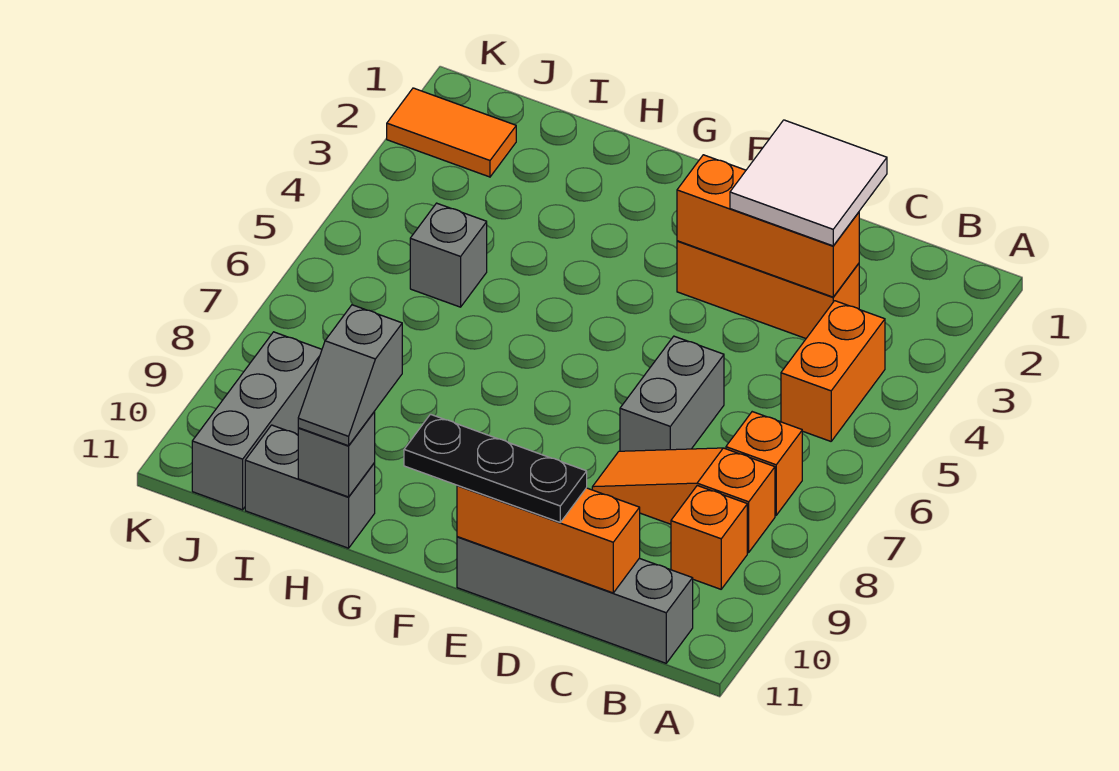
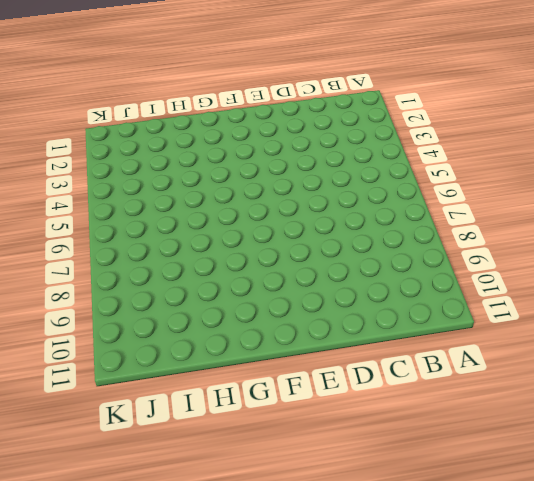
none -> orange 1x2 brick [781,301,885,441]
none -> orange 1x1 brick [726,412,802,515]
none -> orange 1x3 slope [592,448,775,552]

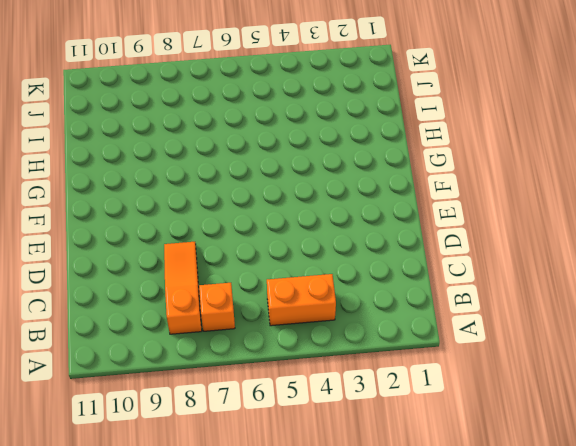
none -> orange 1x1 brick [671,486,747,589]
none -> grey 1x4 brick [457,537,693,663]
none -> orange 1x3 brick [677,241,859,338]

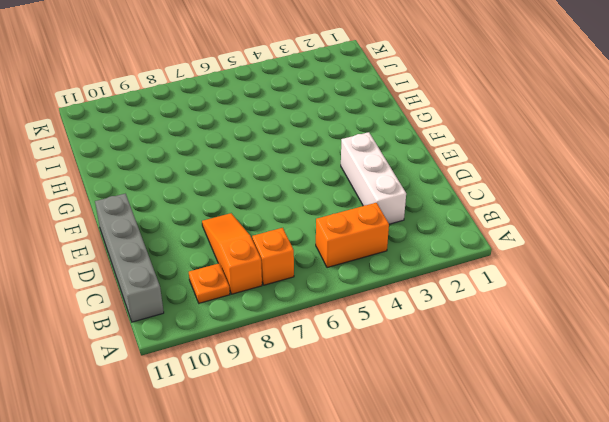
orange 1x1 plate [189,263,230,303] -> orange 1x1 brick [671,486,747,589]
white 1x3 brick [341,132,406,224] -> orange 1x3 brick [677,241,859,338]
none -> grey 1x2 brick [620,336,724,451]
none -> grey 1x2 brick [245,425,375,548]
none -> grey 1x1 brick [410,203,487,307]

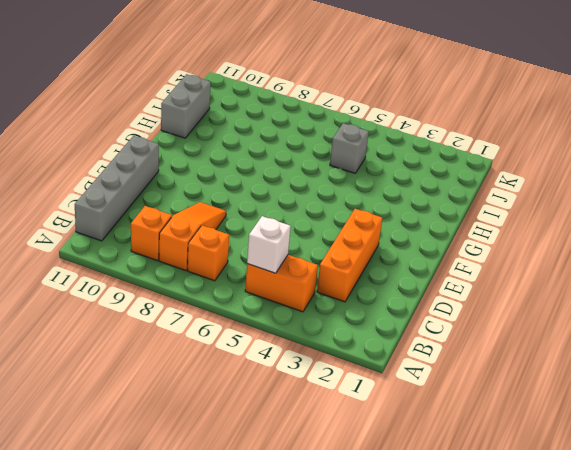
white 1x1 brick [247,216,291,273] -> none
none -> grey 1x2 brick [620,336,724,451]
none -> orange 1x2 tile [387,88,516,177]
none -> grey 1x3 brick [192,332,322,510]

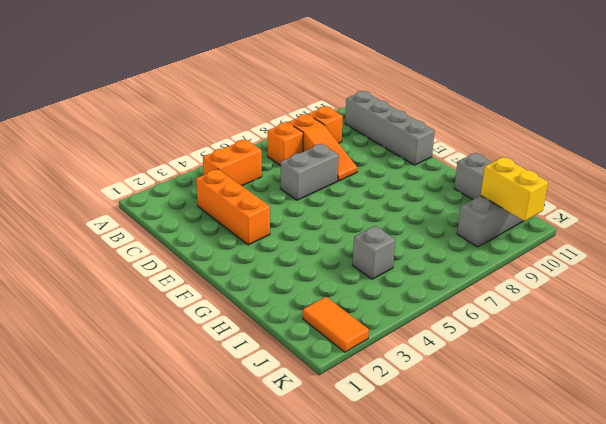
yellow 1x2 brick [481,157,548,221] -> none
none -> orange 1x3 brick [677,155,859,297]
none -> orange 1x3 brick [457,485,640,593]
none -> grey 1x1 brick [298,411,375,497]

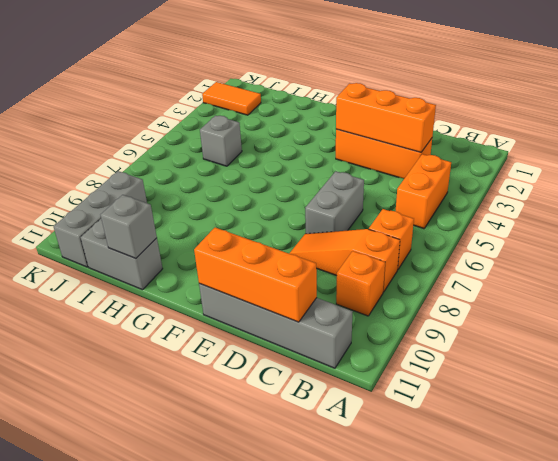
none -> white 2x2 tile [730,120,887,246]
none -> black 1x3 plate [404,414,587,522]
none -> grey 1x2 slope [298,305,402,446]

